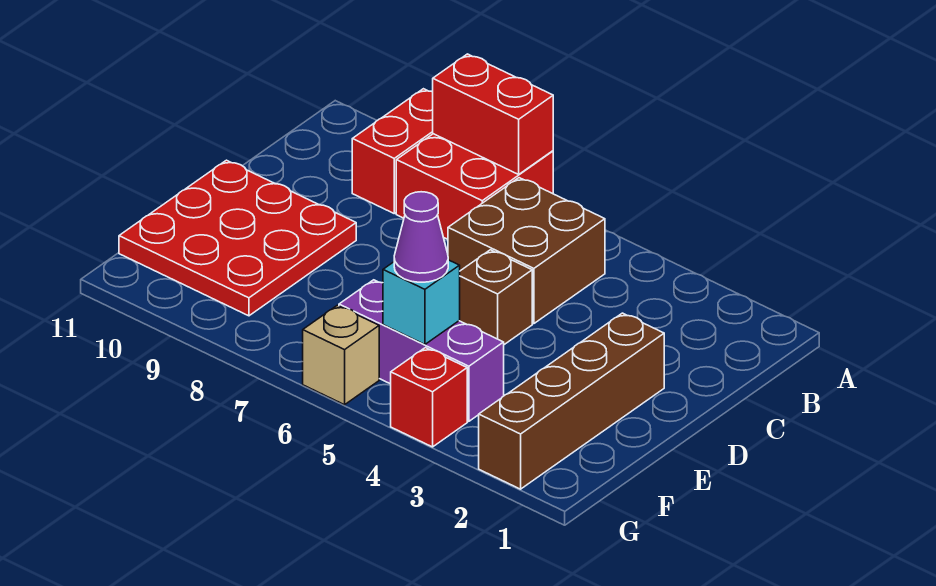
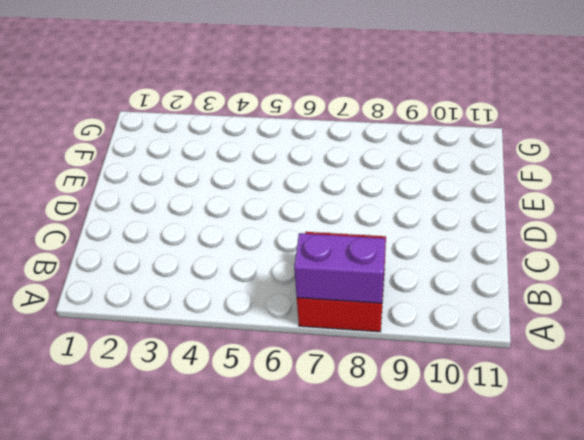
purple 1x2 brick [294,233,385,303] -> red 1x2 brick [433,54,553,174]
none -> red 1x2 brick [352,89,433,213]
none -> brown 2x2 brick [448,178,605,324]
none -> brown 1x4 brick [479,313,664,489]

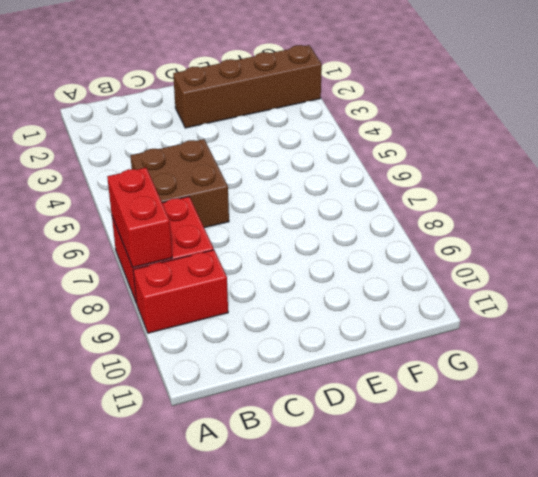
none -> brown 1x1 brick [459,250,532,345]
none -> red 3x3 plate [119,160,356,316]
none -> purple 1x3 brick [339,280,504,421]

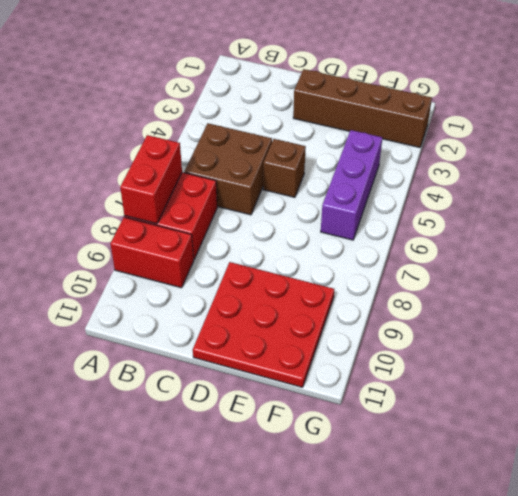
none -> red 1x1 brick [391,348,467,447]
none -> tan 1x1 brick [303,305,379,405]
none -> cyan 1x1 brick [383,260,460,345]

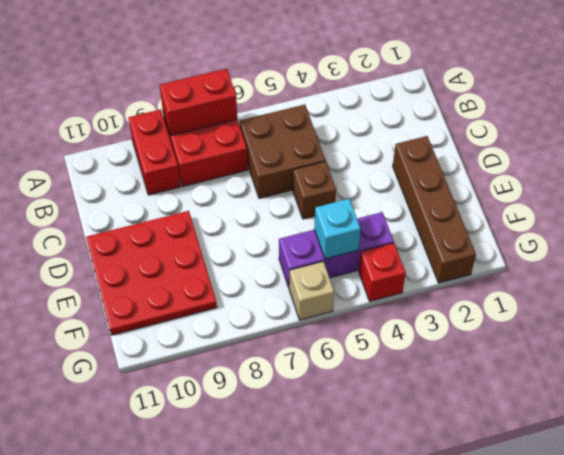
none -> purple 1x1 cone [394,192,448,282]

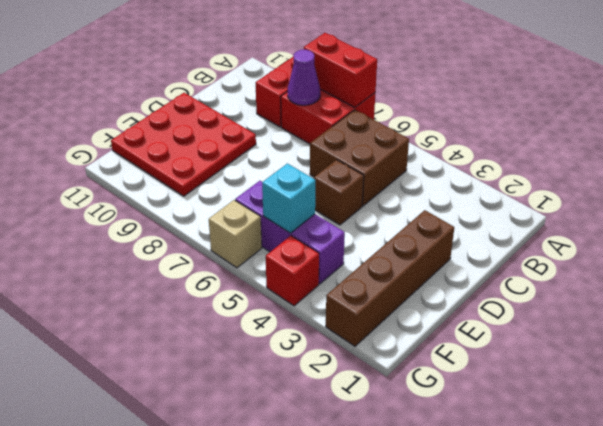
purple 1x1 cone [288,50,320,105] -> purple 1x1 cone moved to [394,192,448,282]

